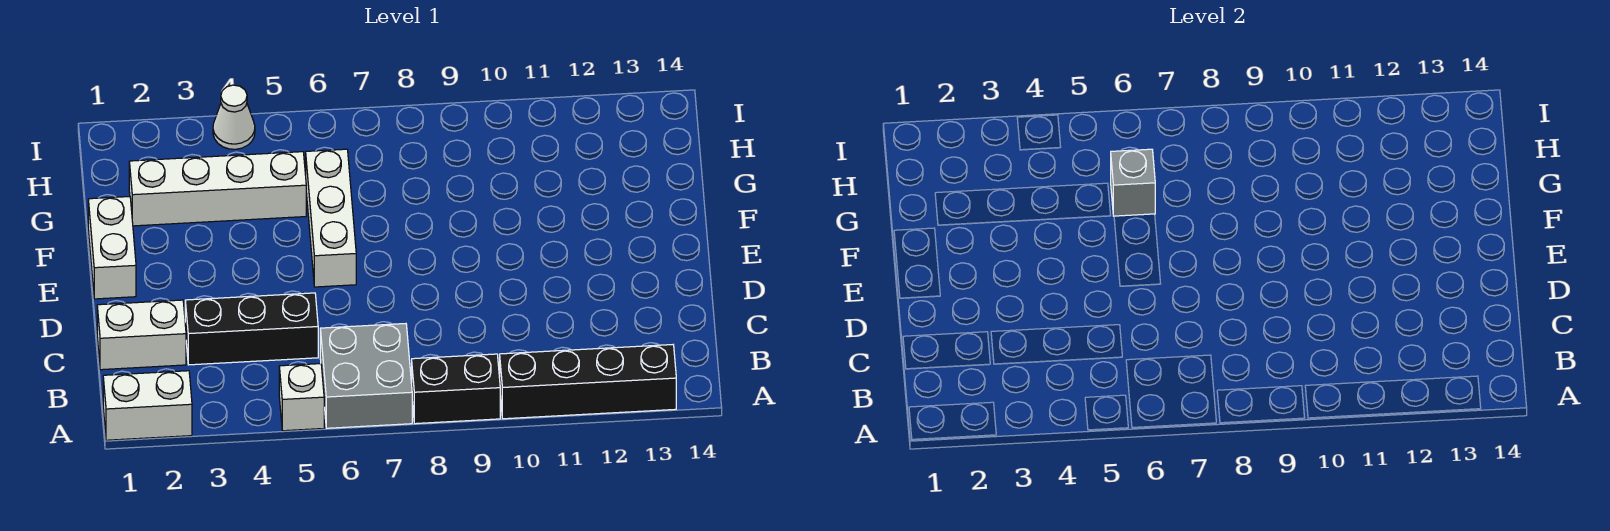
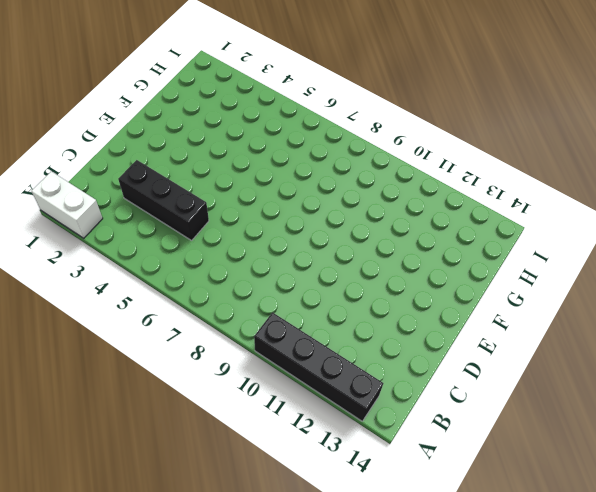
none -> white 1x1 brick [279,364,324,431]
none -> grey 2x2 brick [320,324,412,428]
none -> black 1x2 brick [412,354,500,424]

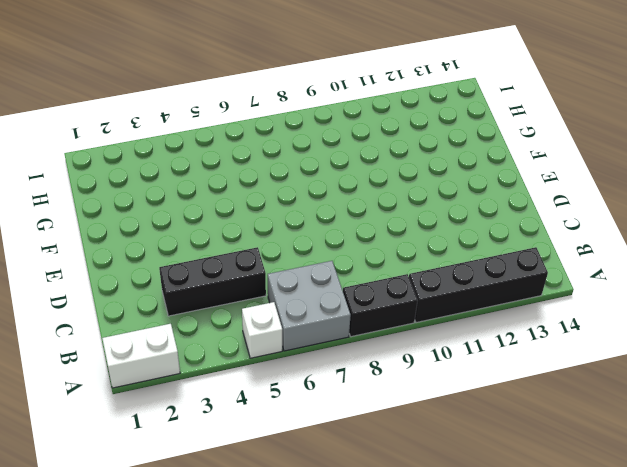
none -> white 1x2 brick [97,300,186,370]
none -> white 1x2 brick [88,197,136,299]
none -> white 1x3 brick [306,149,356,287]

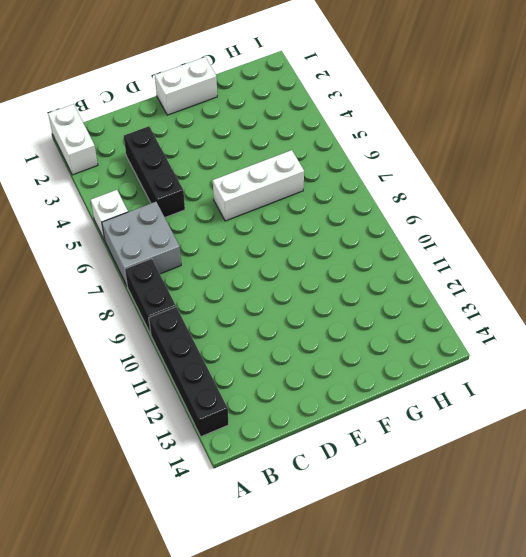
none -> white 1x2 brick [97,300,186,370]
none -> white 1x4 brick [129,152,306,226]
none -> white 1x1 cone [213,85,255,149]

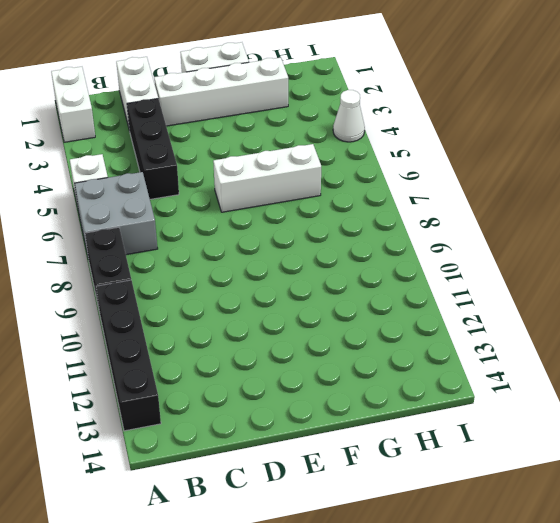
white 1x4 brick [154,58,288,126] -> white 1x4 brick turned to [129,152,306,226]
none -> grey 1x1 brick [1111,149,1155,216]

